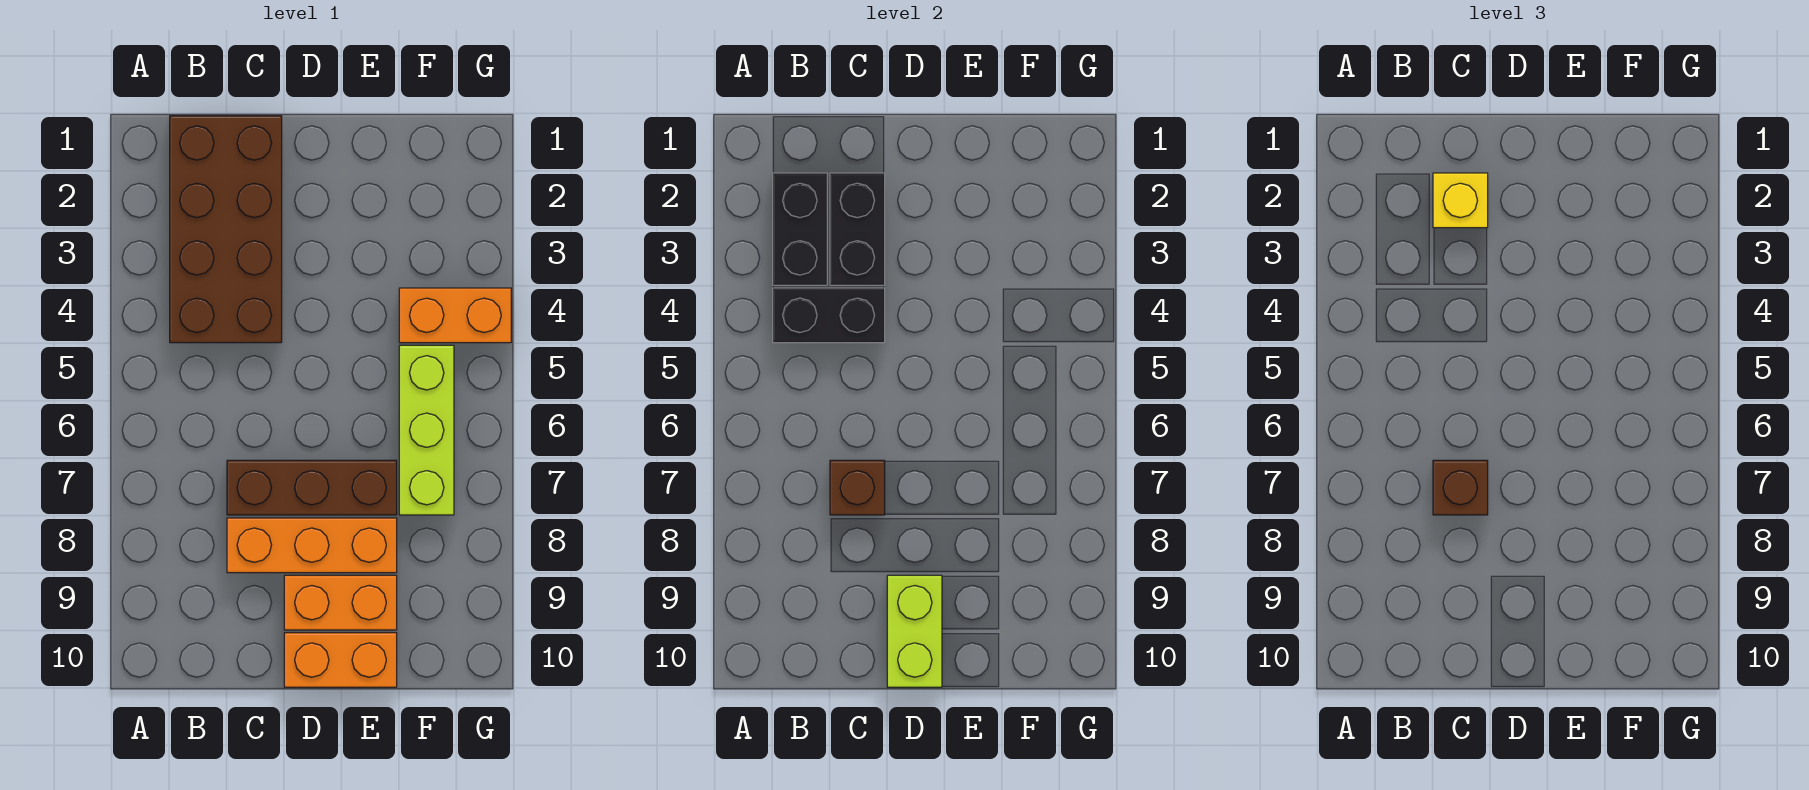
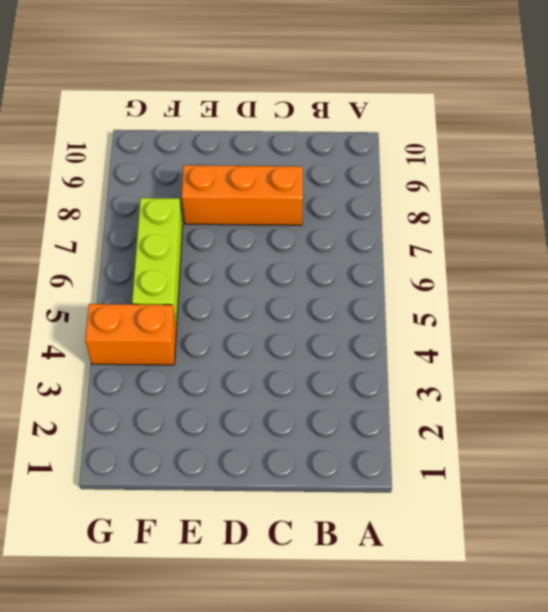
none -> brown 2x4 brick [170,116,282,343]
none -> brown 1x3 brick [227,460,397,515]
none -> orange 1x2 brick [284,575,397,630]

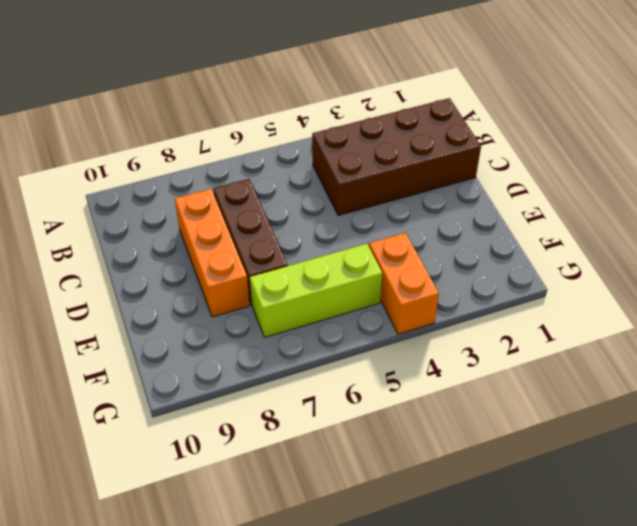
none -> orange 1x2 brick [284,575,397,630]
none -> orange 1x2 brick [284,633,397,687]
none -> black 1x2 brick [773,173,827,285]

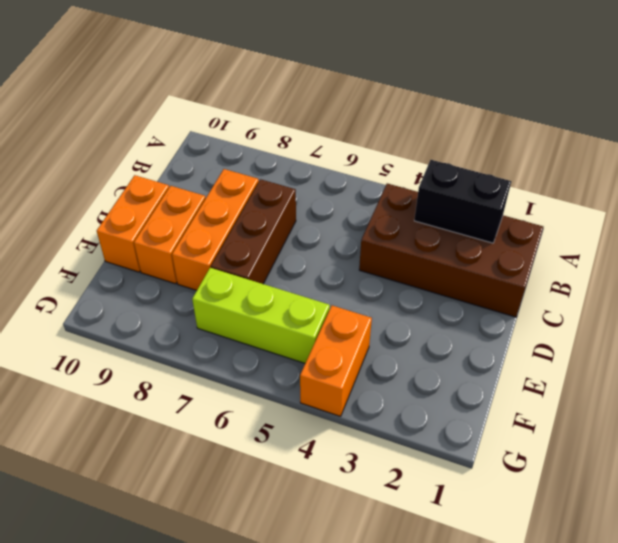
none -> black 1x2 brick [773,288,885,343]
none -> black 1x2 brick [830,173,885,285]
none -> brown 1x1 brick [830,460,885,515]

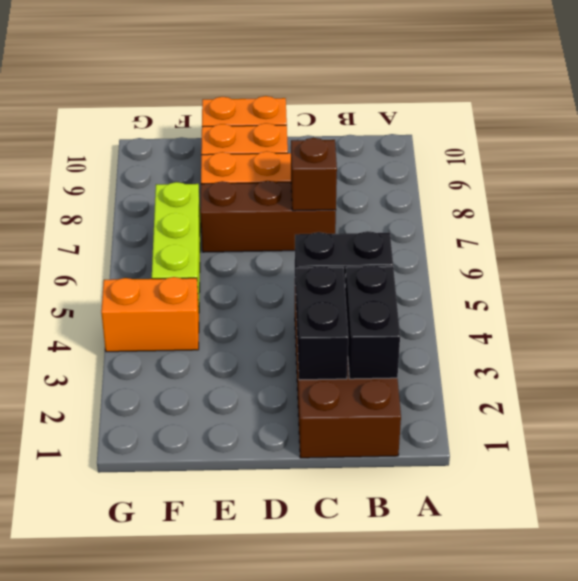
none -> lime 1x2 brick [887,575,942,687]
none -> yellow 1x1 brick [1433,173,1488,228]
none -> brown 1x1 brick [1433,460,1488,515]

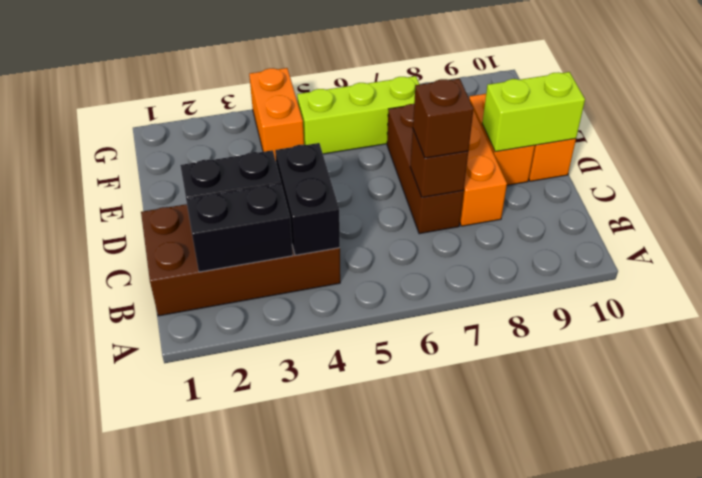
none -> yellow 1x1 brick [1433,173,1488,228]

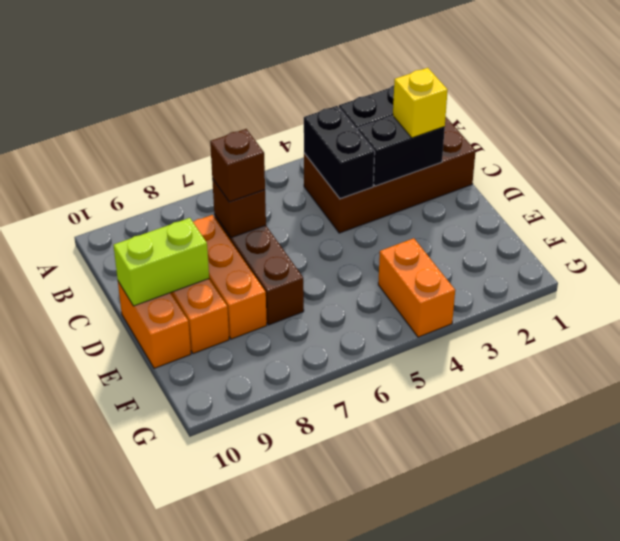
none -> lime 1x3 brick [399,345,454,515]

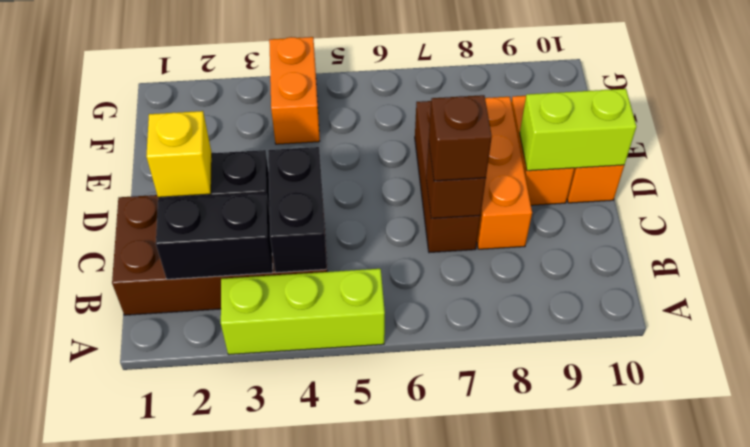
lime 1x3 brick [221,269,385,355] -> lime 1x3 brick moved to [399,345,454,515]

